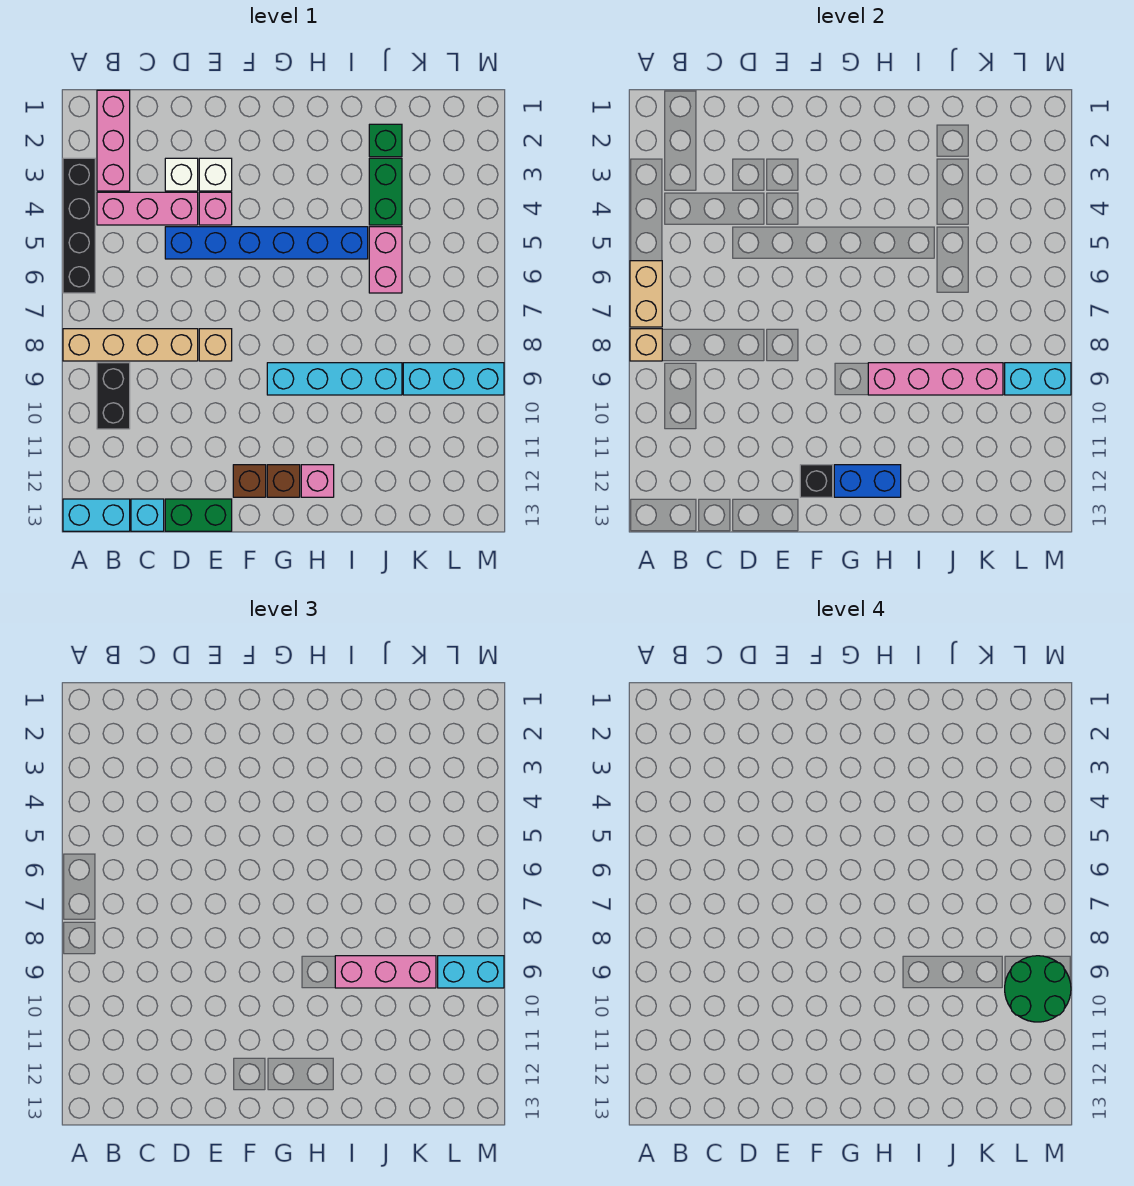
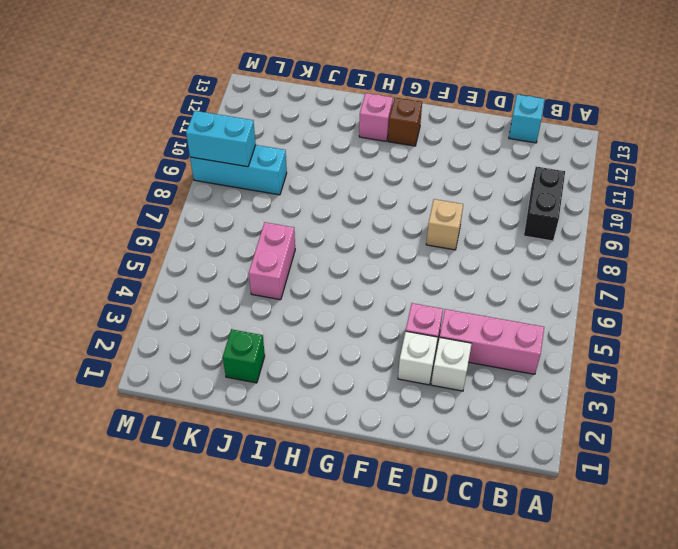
none -> black 1x4 brick [63,158,95,293]
none -> tan 1x4 brick [63,329,198,361]
none -> cyan 1x2 brick [63,499,130,531]
none -> pink 1x3 brick [97,90,130,191]

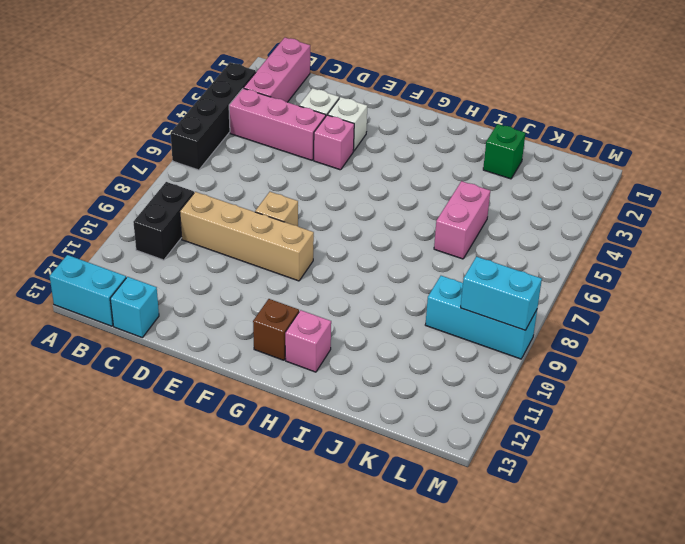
tan 1x4 brick [180,192,314,281] -> tan 1x4 brick moved to [63,329,198,361]
none -> blue 1x6 brick [165,227,368,259]
none -> green 1x2 brick [165,499,232,531]
none -> brown 1x1 brick [233,465,266,497]
none -> cyan 1x4 brick [267,363,402,395]

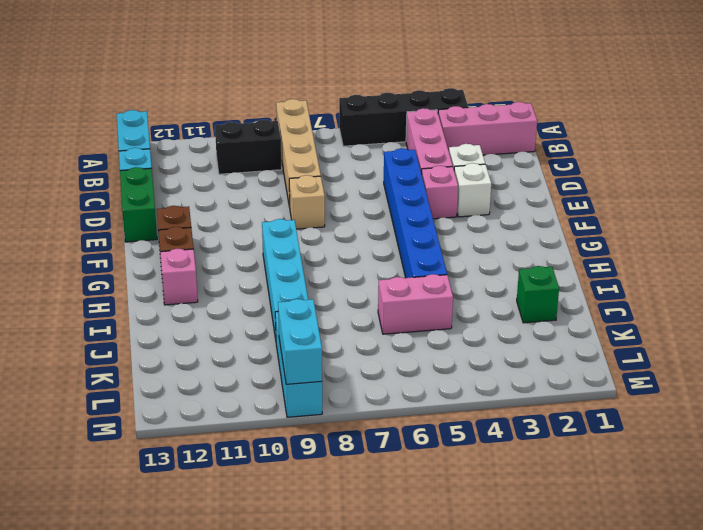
none -> green 1x2 brick [369,158,402,225]
none -> tan 1x2 brick [630,261,662,327]
none -> tan 1x1 brick [630,329,662,361]
none -> black 1x1 brick [800,465,833,497]

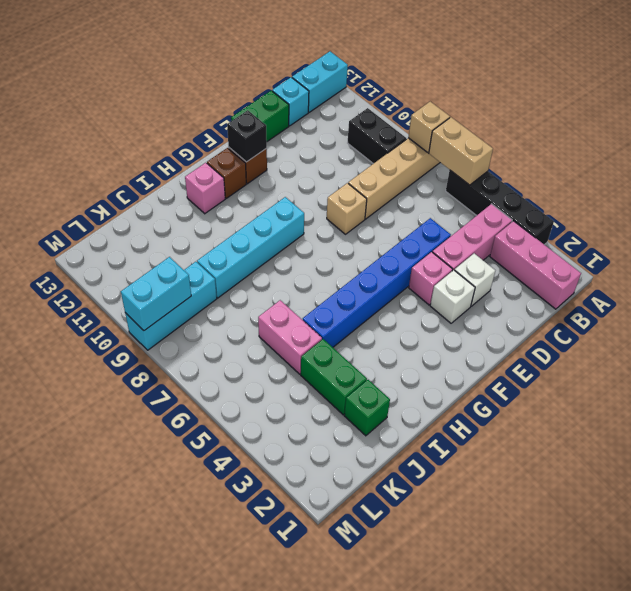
none -> blue 1x2 brick [834,465,901,497]
none -> pink 1x4 brick [868,363,1003,395]
none -> pink 1x3 brick [335,956,436,988]
none -> cyan 1x2 brick [438,956,504,988]

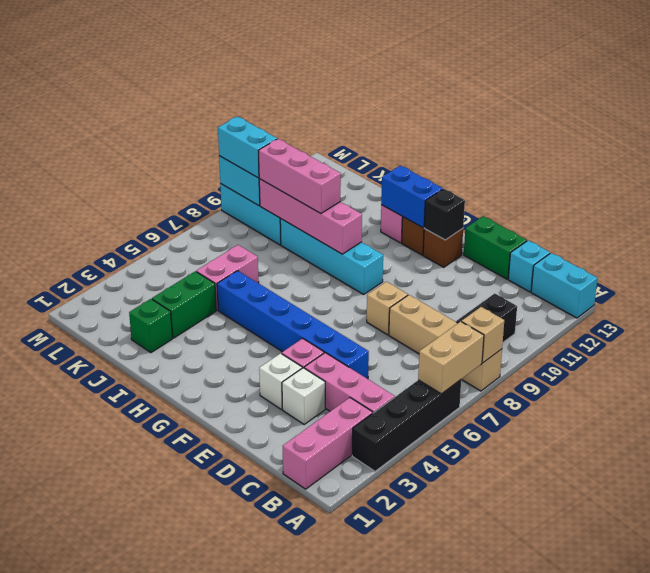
none -> green 2x2 round brick [1005,956,1071,1022]

